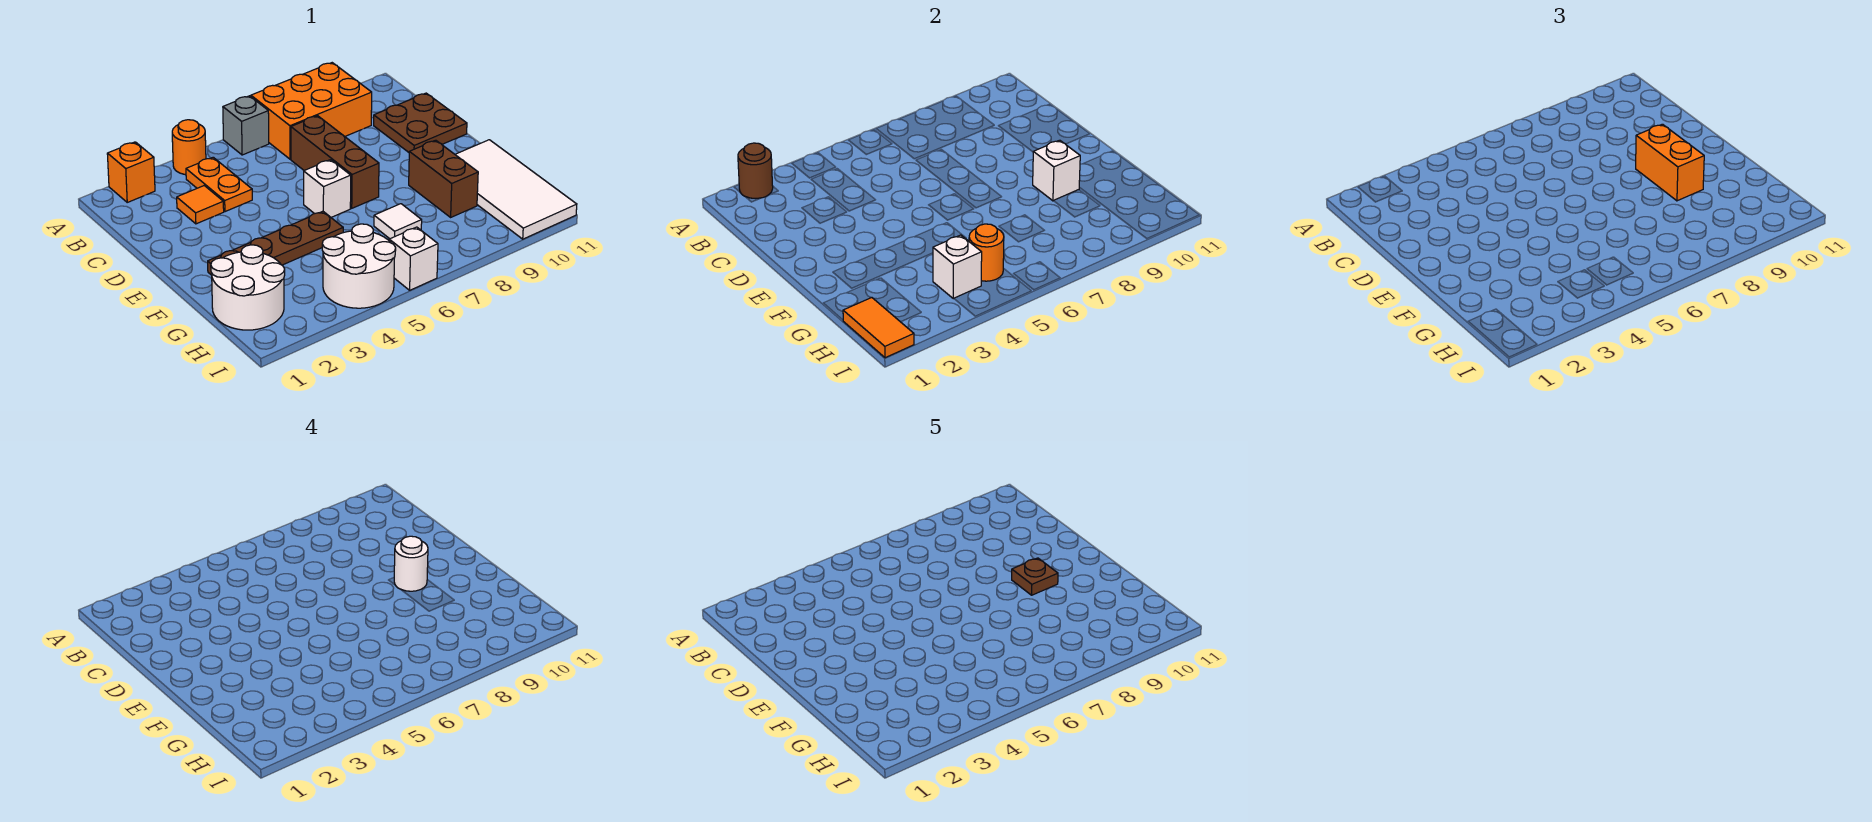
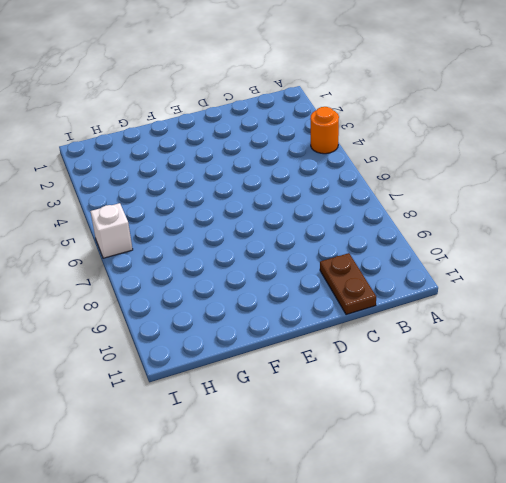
brown 1x2 plate [320,253,376,315] -> brown 2x2 plate [374,93,467,152]
none -> orange 1x1 brick [107,142,155,202]
none -> grey 1x1 brick [223,96,269,155]
none -> orange 2x3 brick [251,63,372,159]

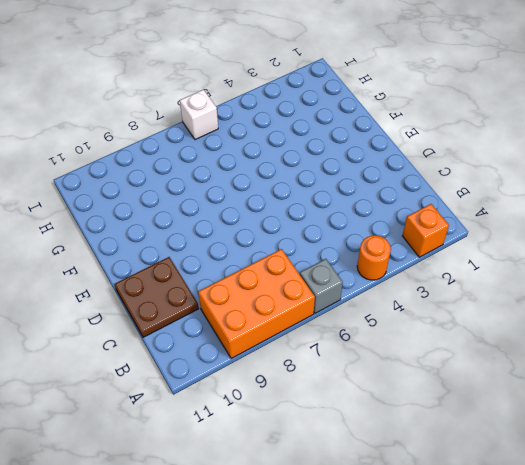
none -> orange 1x2 plate [186,157,252,212]
none -> orange 1x1 tile [177,186,224,224]
none -> brown 1x3 brick [291,116,379,208]

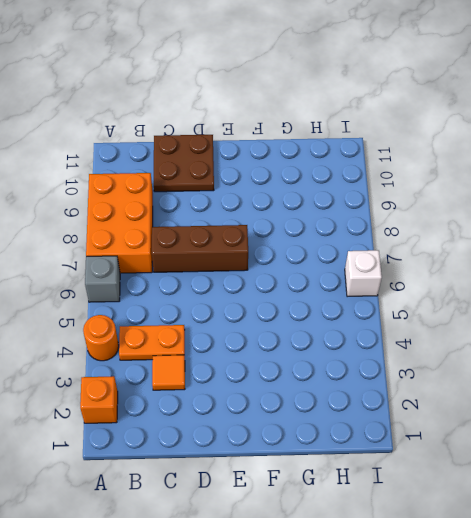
none -> white 1x1 brick [304,160,351,217]
none -> brown 1x4 plate [208,211,343,275]
none -> brown 1x2 brick [409,140,478,217]

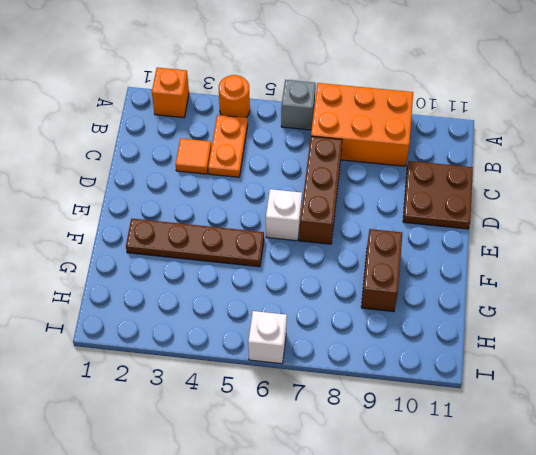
none -> white 2x4 tile [455,140,577,239]
none -> white 2x2 round brick [211,245,285,330]
none -> white 1x1 tile [374,204,422,239]

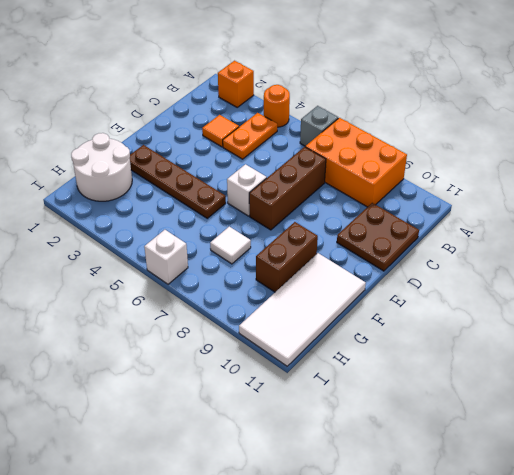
none -> white 2x2 round brick [322,224,396,308]
none -> brown 1x1 round brick [738,143,773,199]
none -> white 1x1 brick [1033,140,1080,201]

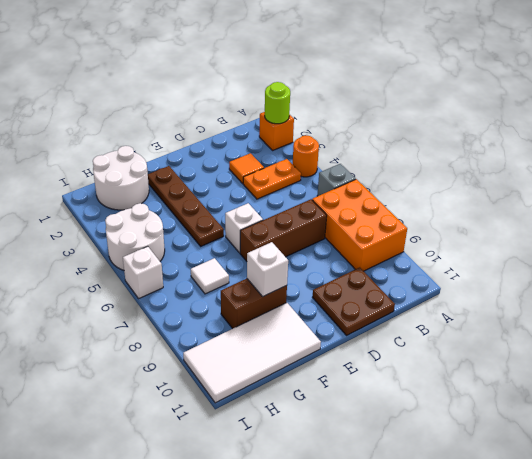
lime 1x1 round brick [265,82,290,124] -> brown 1x1 round brick [738,143,773,199]
none -> orange 1x2 tile [843,298,914,358]
none -> white 1x1 brick [933,235,982,299]
none -> orange 1x1 round brick [969,224,1004,281]

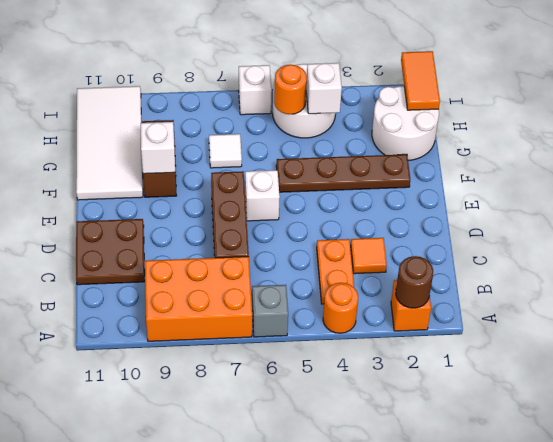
none -> orange 1x2 brick [1636,124,1704,201]
none -> white 1x1 round brick [394,536,428,591]
none -> brown 1x1 plate [1012,558,1058,595]

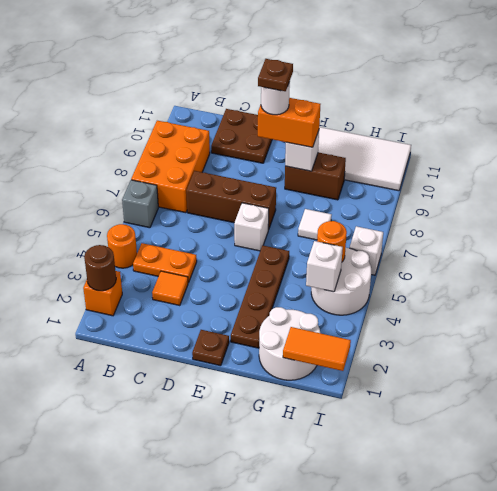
brown 1x1 plate [192,330,229,366] -> none

